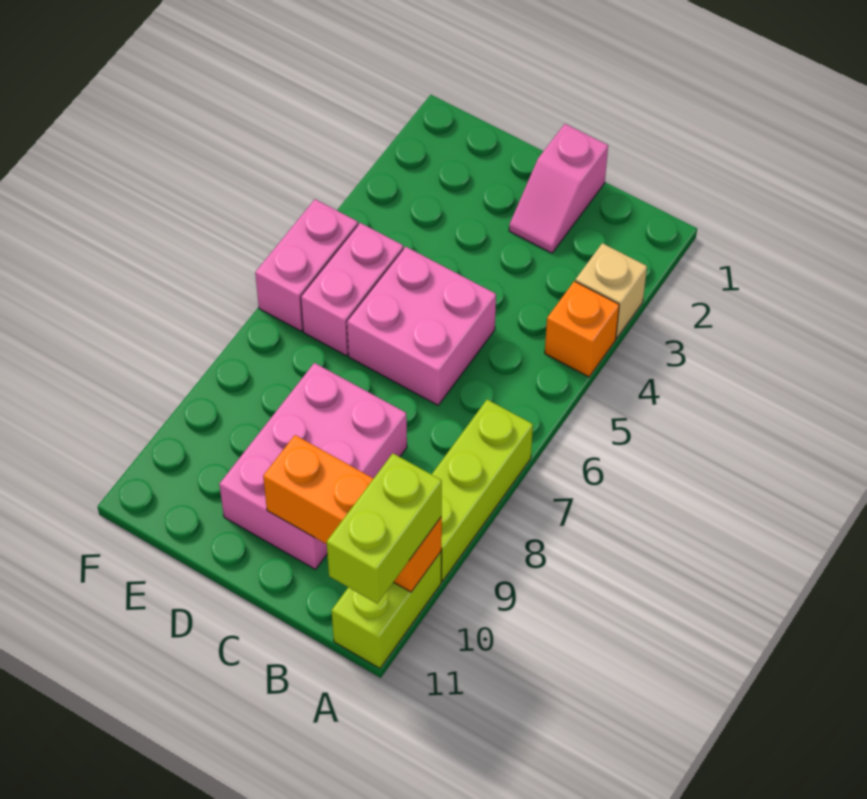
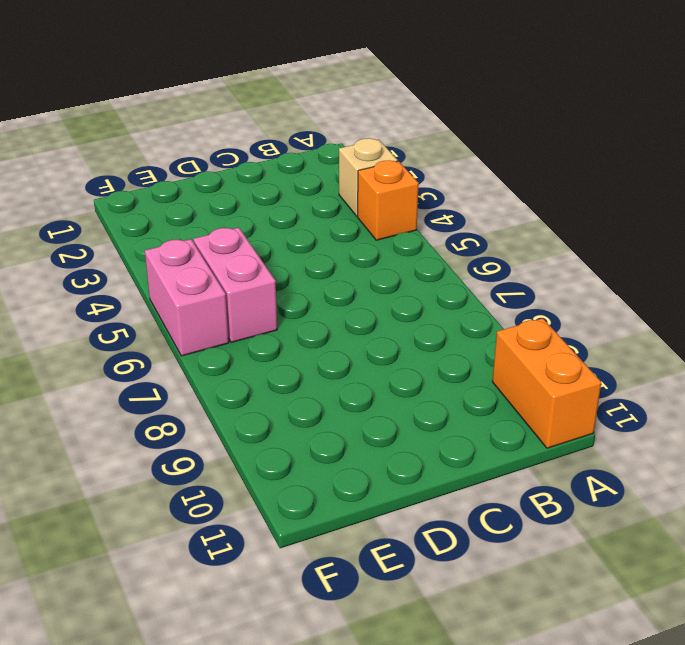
orange 1x2 brick [492,318,601,448] -> lime 1x2 brick [332,552,441,668]
none -> lime 1x3 brick [432,400,533,581]
none -> pink 1x2 slope [509,124,608,253]

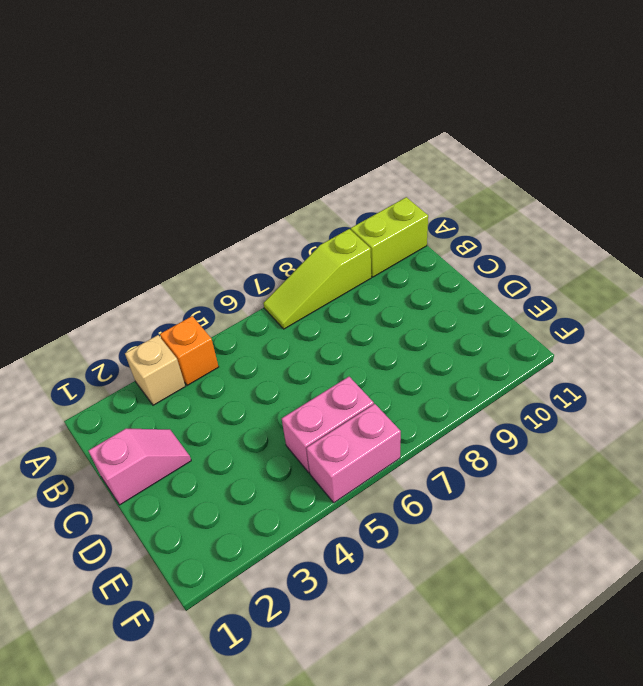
lime 1x3 slope [263,229,371,329] -> lime 1x3 brick [432,400,533,581]
none -> pink 2x2 brick [347,247,496,405]
none -> pink 2x3 brick [219,363,407,569]

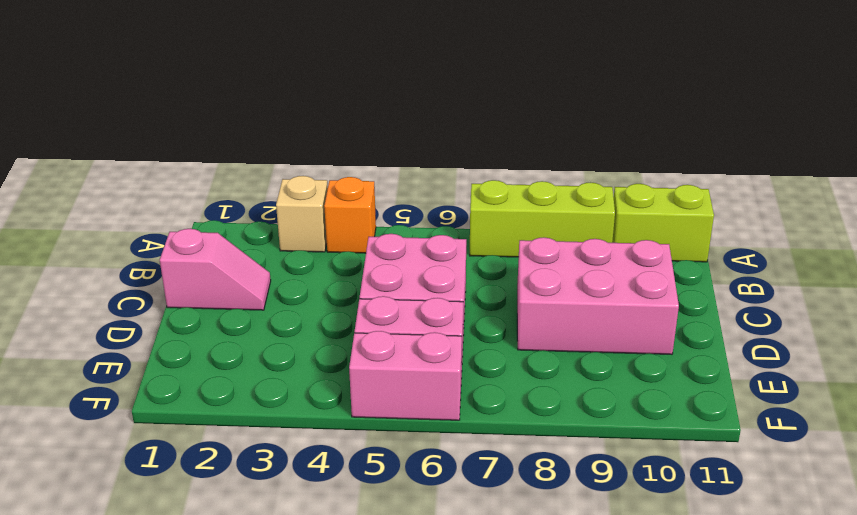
none -> orange 1x3 brick [263,435,442,592]
none -> lime 1x2 brick [327,454,442,604]

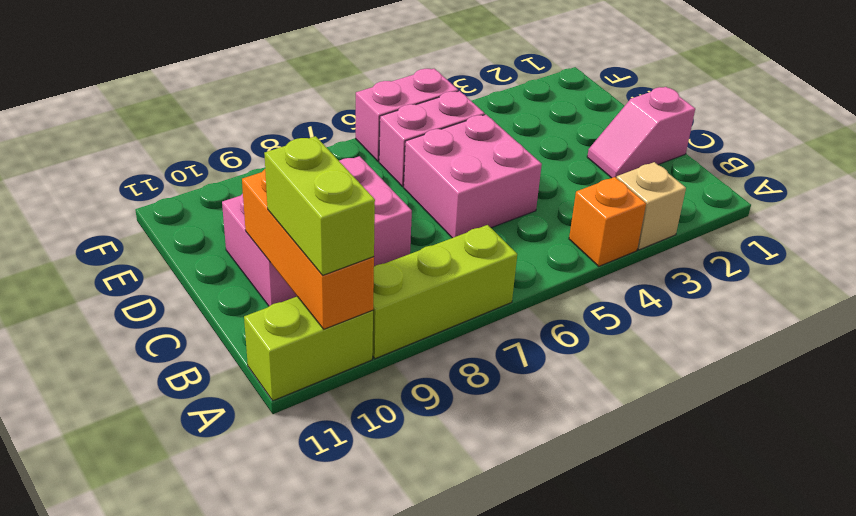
lime 1x2 brick [264,136,375,275] -> lime 1x2 brick turned to [327,454,442,604]

